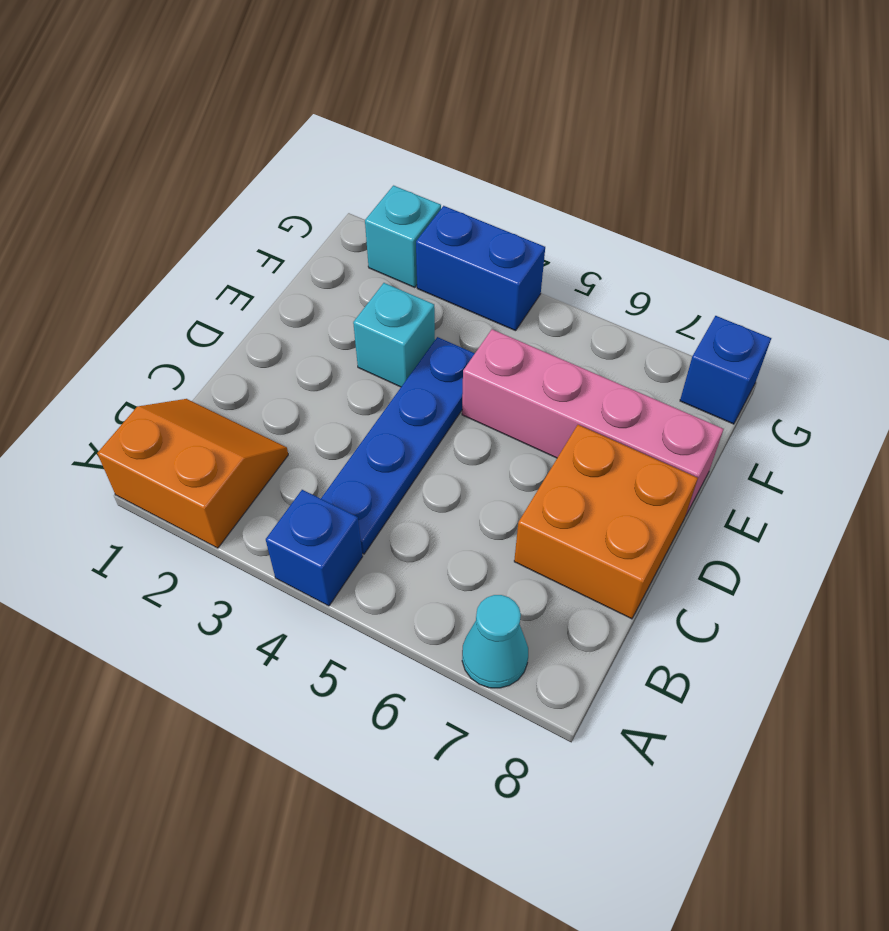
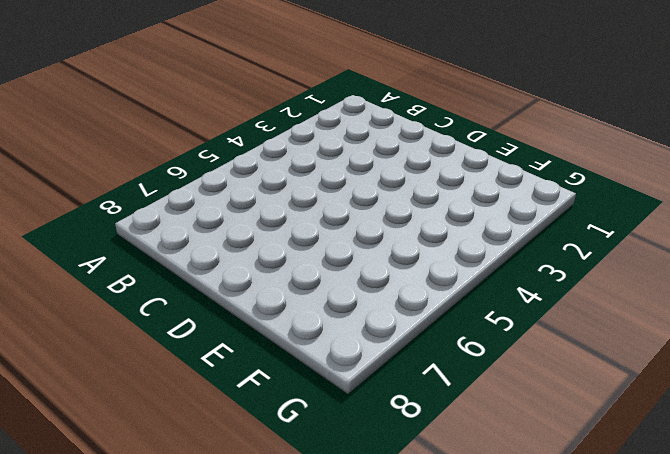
none -> orange 2x2 slope [97,399,288,548]
none -> blue 1x1 brick [266,490,363,606]

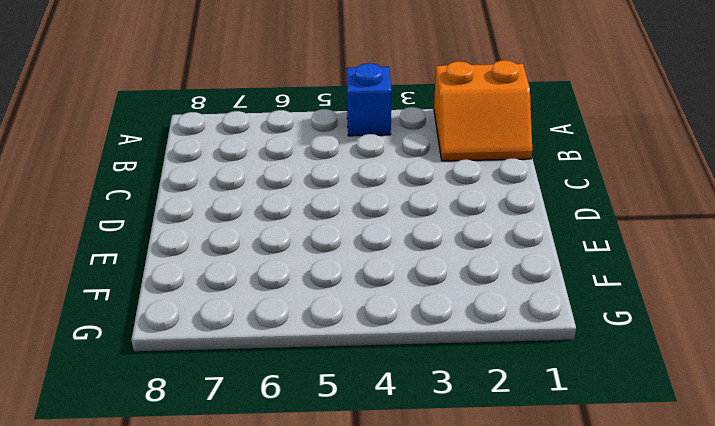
none -> cyan 1x1 cone [462,595,528,688]
none -> blue 1x4 plate [321,337,475,554]

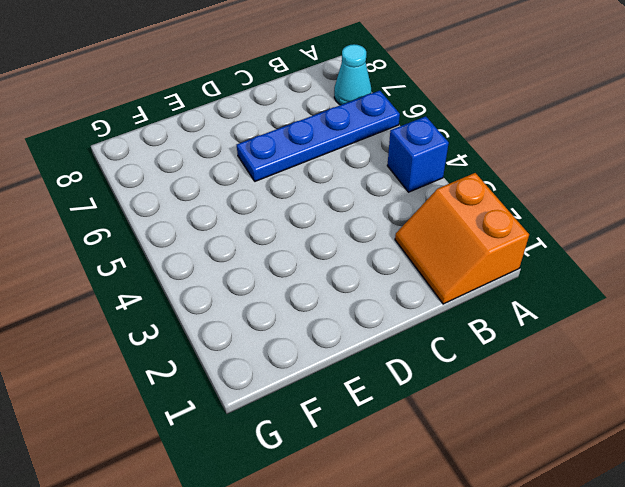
blue 1x4 plate [237,91,400,181] -> blue 1x4 plate moved to [321,337,475,554]
none -> orange 2x2 brick [514,425,698,619]
none -> cyan 1x1 brick [353,283,435,387]

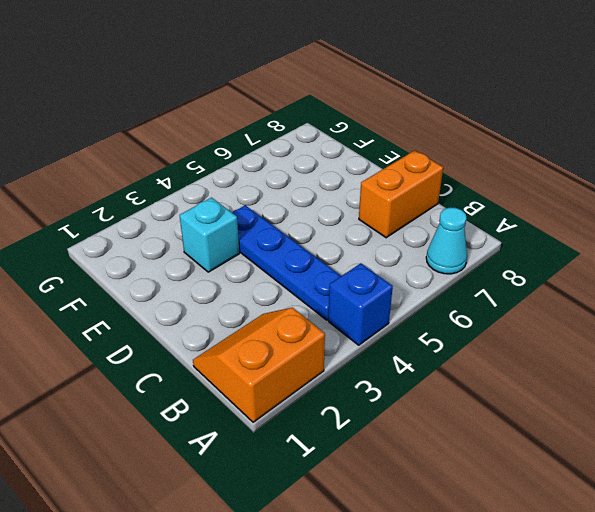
orange 1x2 brick [359,150,443,238] -> orange 2x2 brick [514,425,698,619]
none -> pink 1x4 brick [462,329,723,515]
none -> cyan 1x1 brick [365,186,441,287]

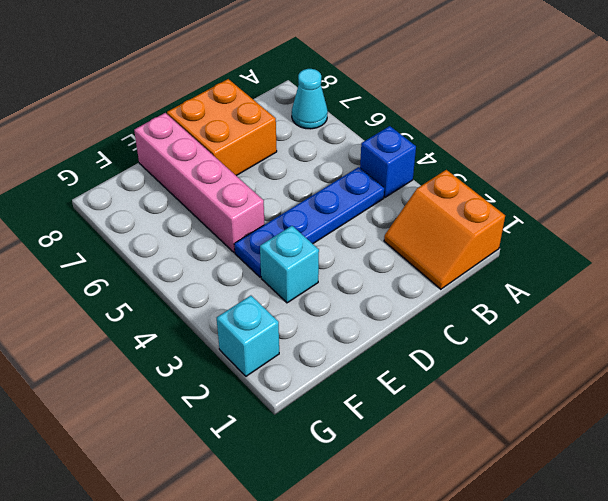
none -> blue 1x2 brick [416,206,545,331]
none -> blue 1x1 brick [680,316,771,424]

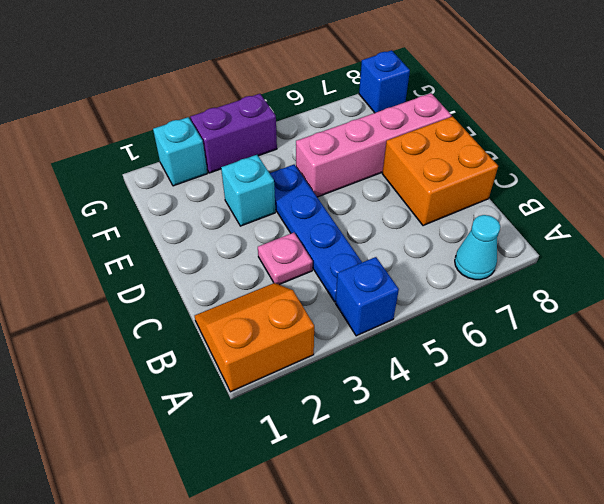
pink 1x1 plate [258,233,313,285] -> none
purple 1x2 brick [190,94,277,173] -> blue 1x2 brick [416,206,545,331]

